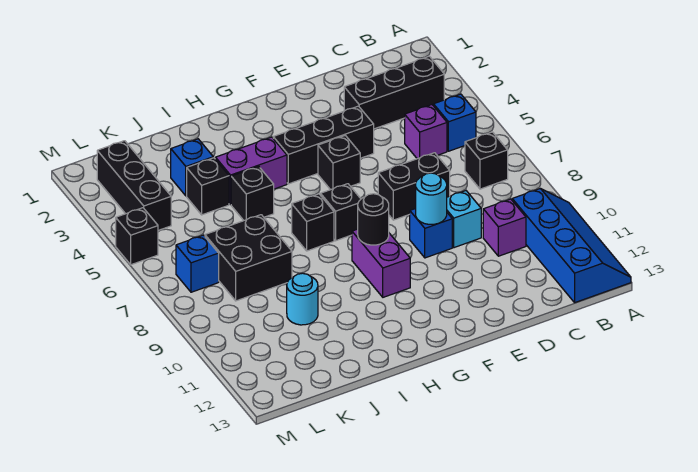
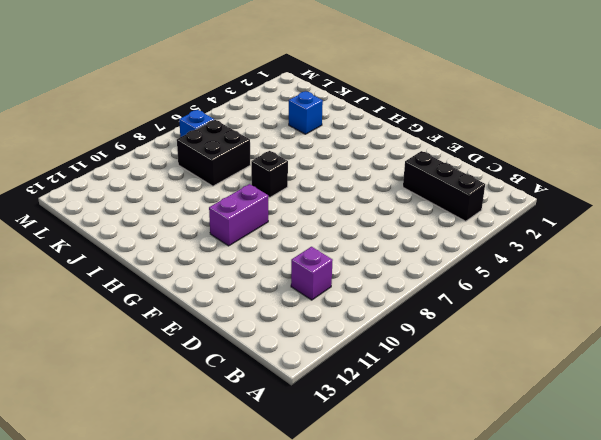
none -> blue 2x4 slope [512,189,631,302]
none -> blue 1x1 brick [433,94,476,151]
none -> black 1x1 brick [465,132,508,189]

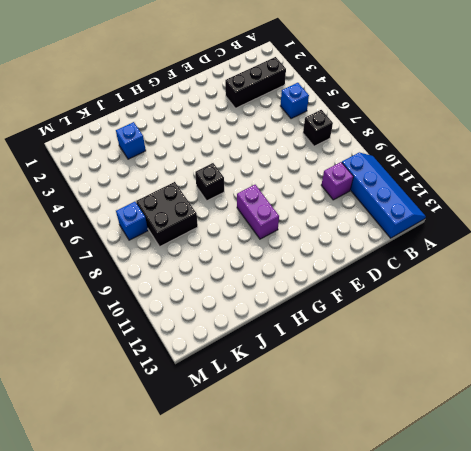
none -> purple 1x1 brick [405,105,447,159]
none -> black 1x2 brick [378,153,450,220]
none -> cyan 1x1 brick [447,191,481,248]

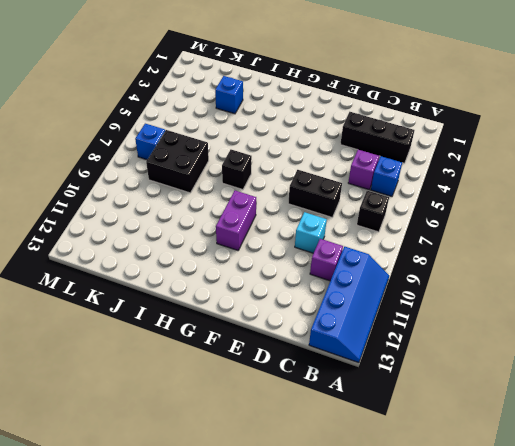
none -> black 1x3 brick [273,106,374,184]
none -> blue 1x1 brick [410,209,452,258]
none -> black 1x1 brick [318,135,360,190]

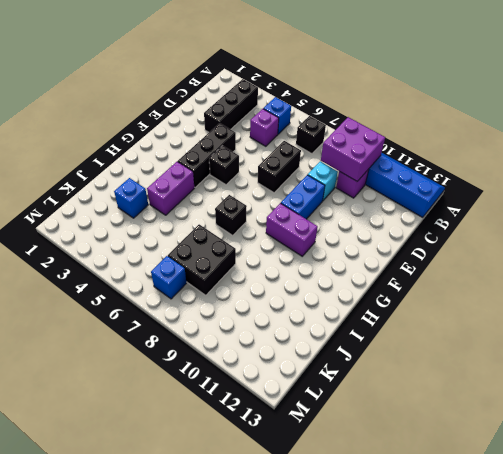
purple 2x2 brick [321,117,385,181] -> none
blue 1x2 brick [281,175,325,219] -> blue 1x1 brick [410,209,452,258]
none -> black 1x1 brick [321,184,361,241]
none -> black 1x1 brick [231,166,274,220]
none -> black 1x1 brick [187,158,229,215]

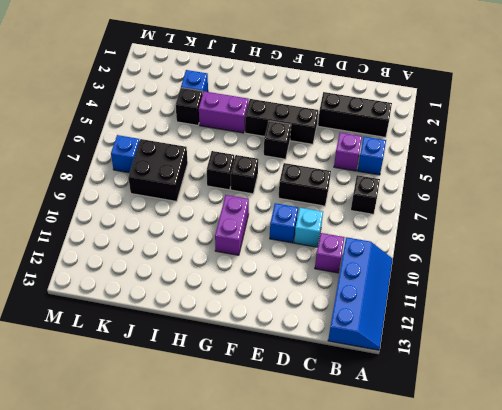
none -> black 1x1 brick [231,166,274,220]
none -> cyan 1x1 round brick [287,273,318,325]
none -> black 1x3 brick [97,141,171,230]

